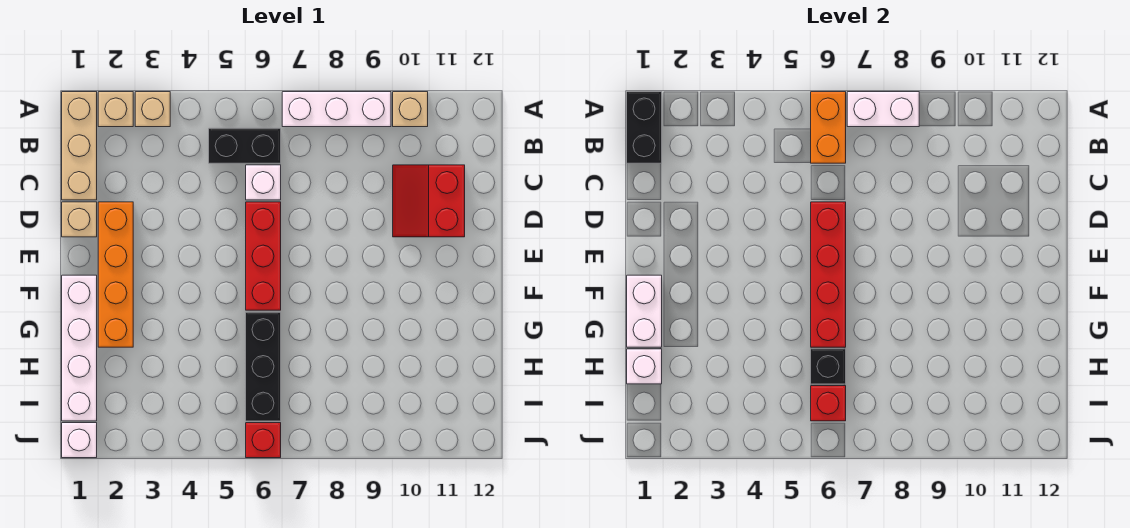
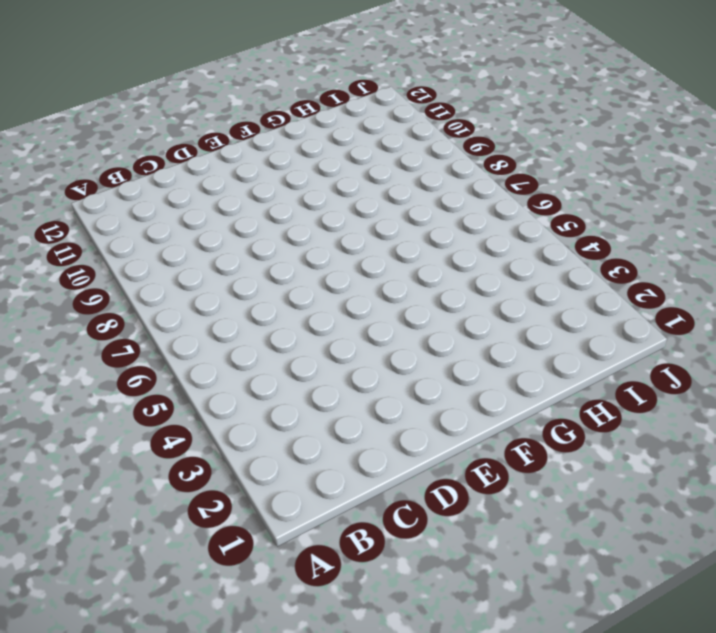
none -> tan 1x3 brick [62,92,97,200]
none -> tan 1x1 brick [98,92,133,127]
none -> tan 1x1 brick [135,92,170,127]

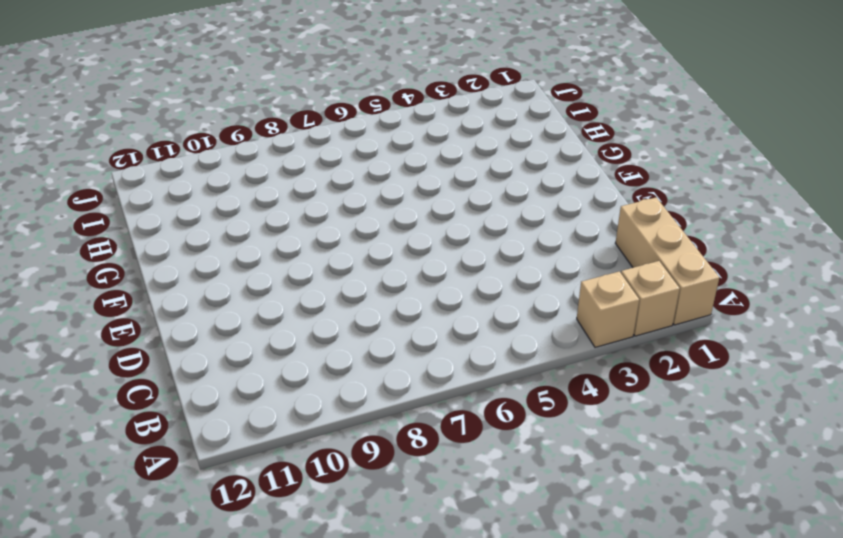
none -> white 1x3 brick [282,92,391,127]
none -> tan 1x1 brick [393,92,428,127]
none -> black 1x2 brick [209,128,281,163]

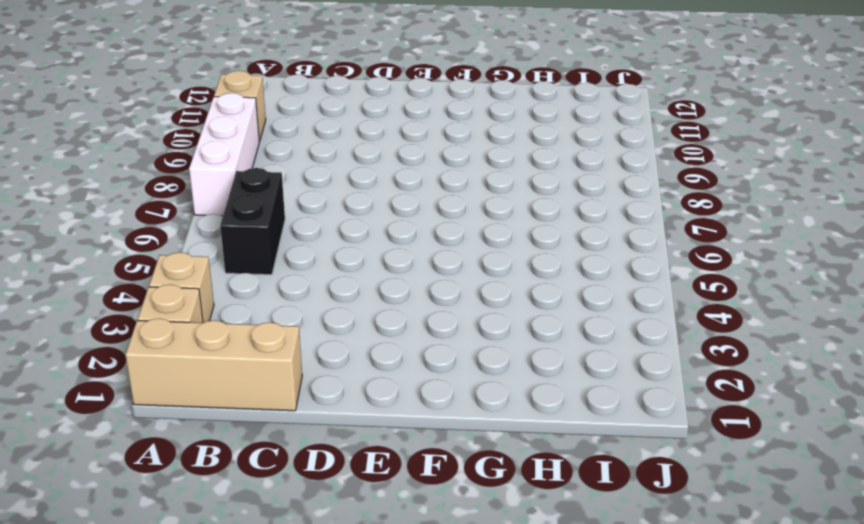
none -> white 1x1 brick [246,165,281,200]
none -> red 2x2 slope [393,165,465,237]
none -> tan 1x1 brick [62,202,97,237]

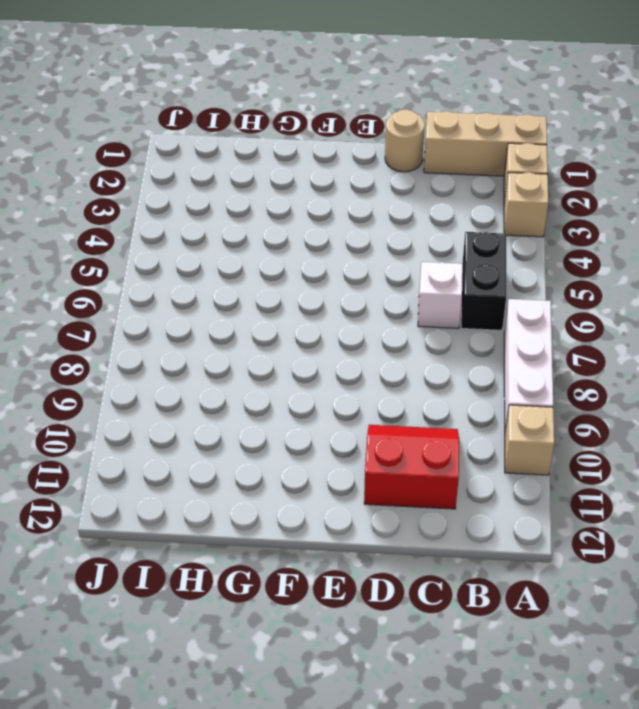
tan 1x1 round brick [385,109,425,172] -> tan 1x1 brick [62,202,97,237]
none -> orange 1x4 brick [98,202,133,347]
none -> red 1x3 brick [246,202,281,310]
none -> white 1x4 brick [62,275,97,421]

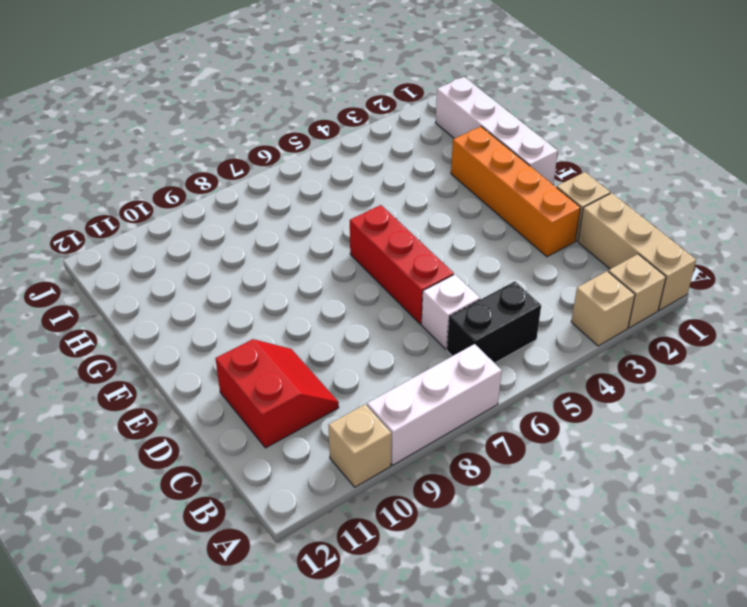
none -> black 1x3 brick [246,312,281,421]
none -> white 1x1 brick [62,423,97,458]
none -> red 1x1 brick [246,423,281,458]

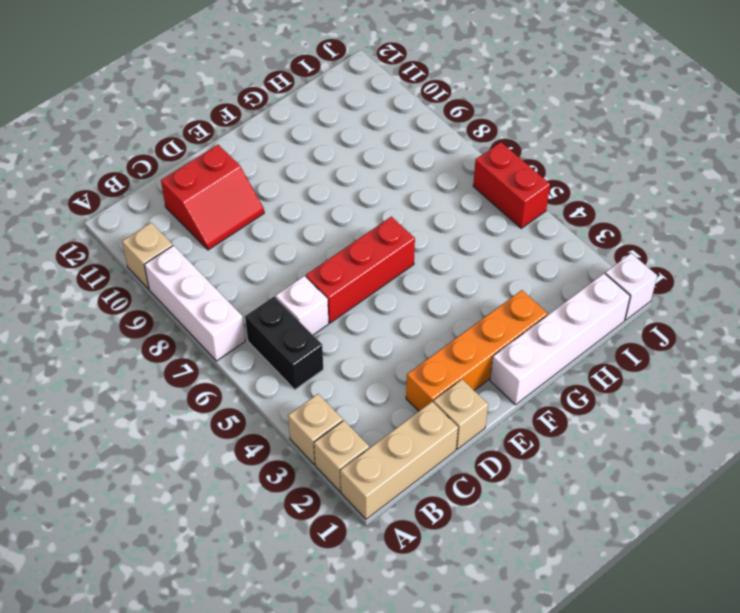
red 1x2 brick [473,142,550,228] -> red 1x1 brick [246,423,281,458]
none -> black 1x3 brick [246,312,281,421]
none -> black 1x2 brick [627,92,662,163]
none -> orange 1x2 brick [811,92,846,163]

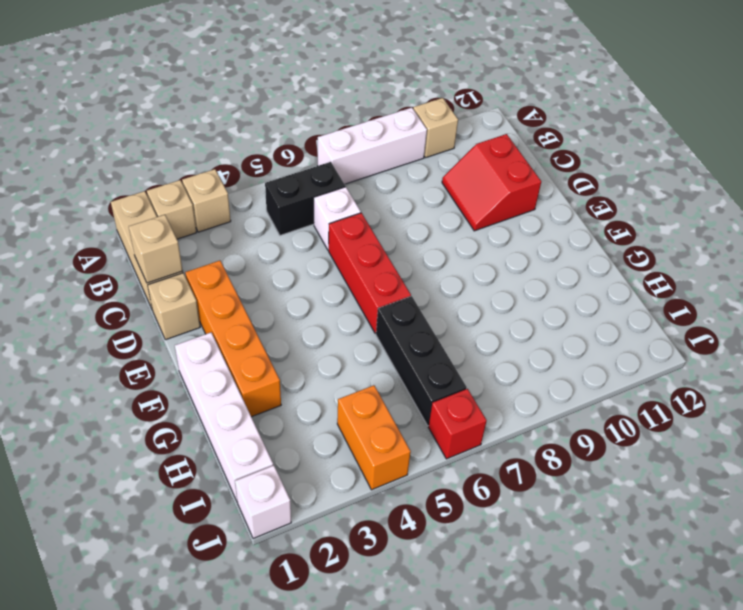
tan 1x1 brick [129,215,183,283] -> none
orange 1x2 brick [337,385,411,490] -> orange 1x2 brick moved to [811,92,846,163]
none -> black 1x2 brick [627,92,662,163]
none -> white 1x2 brick [847,92,919,127]
none -> red 1x4 brick [811,202,846,347]

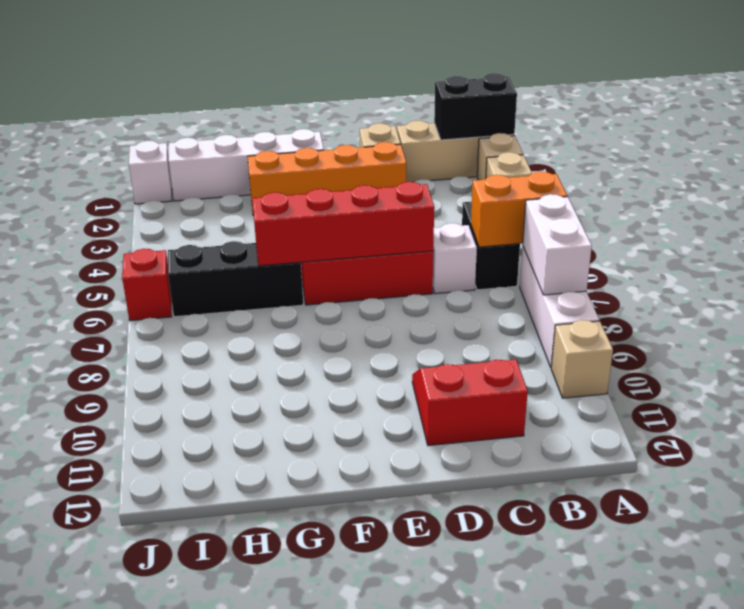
none -> white 1x2 brick [627,275,662,347]
none -> white 1x1 brick [627,349,662,384]
none -> black 1x1 brick [811,349,846,384]

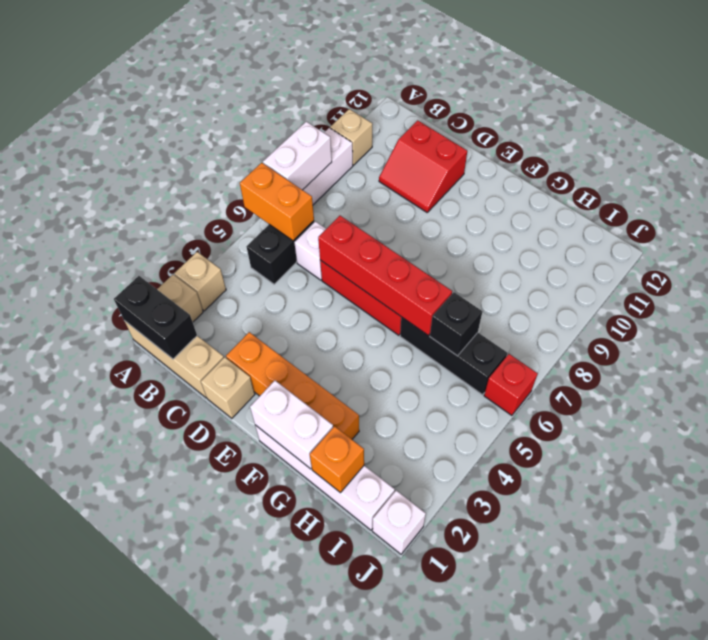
orange 1x1 brick [310,426,364,493] -> white 1x1 brick [627,349,662,384]
none -> red 1x1 brick [811,386,846,421]

